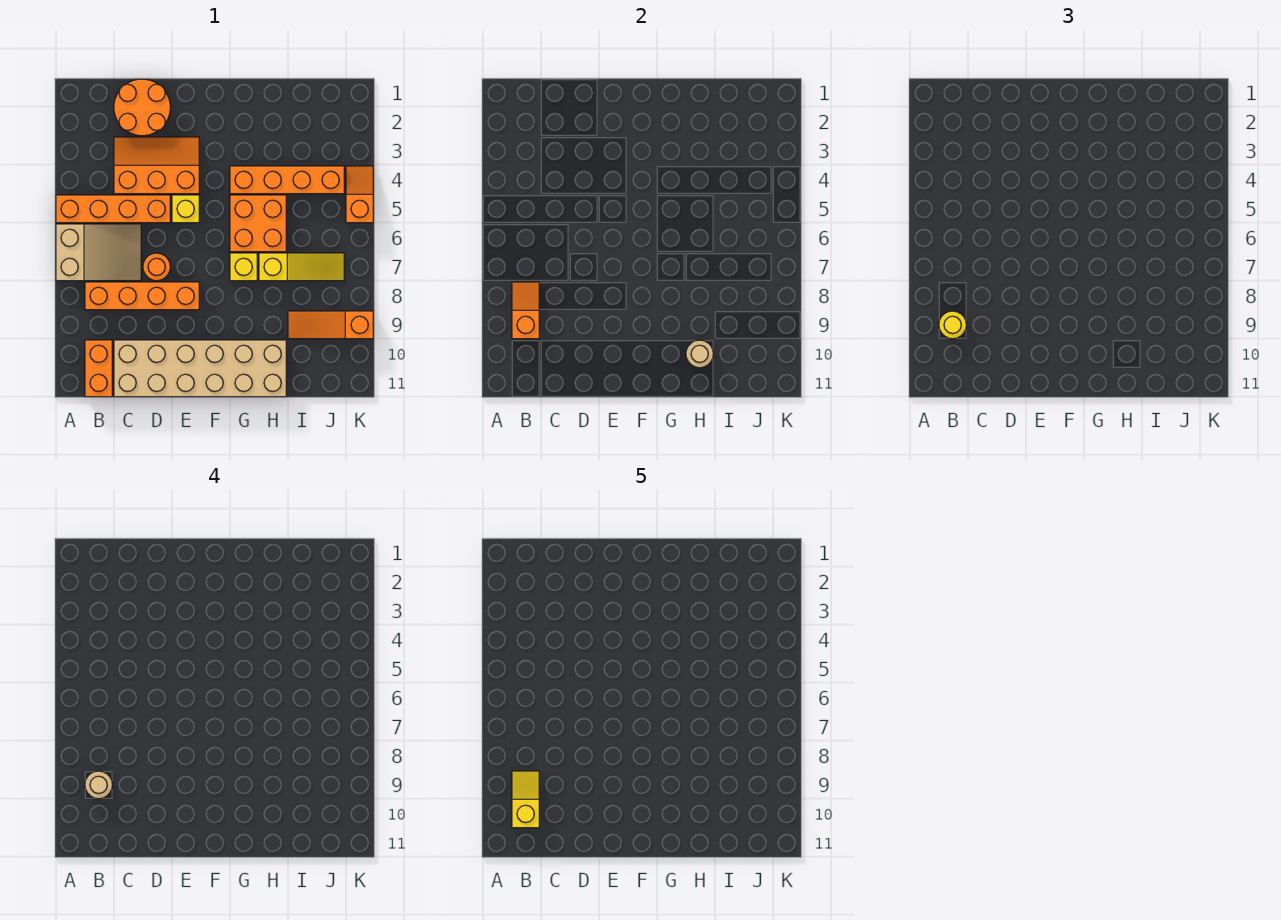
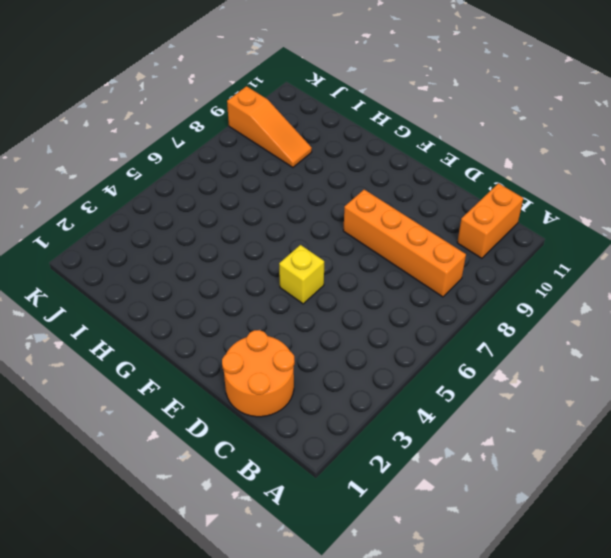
none -> orange 1x4 brick [56,195,170,223]
none -> tan 2x3 slope [56,224,141,281]
none -> orange 2x3 slope [114,137,199,194]

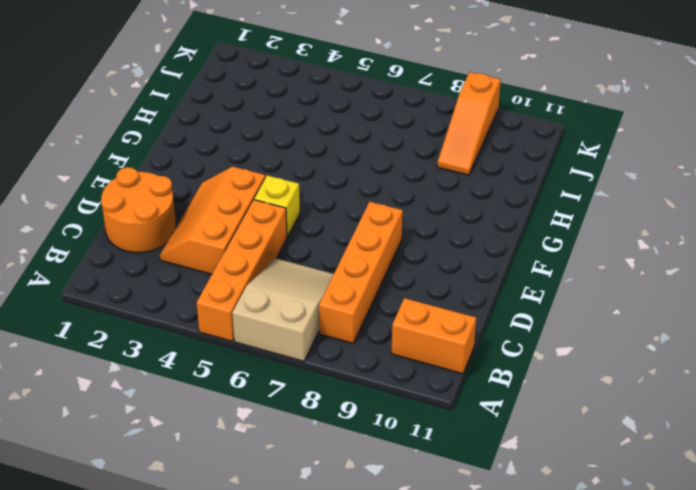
none -> tan 2x6 brick [114,340,286,397]
none -> orange 1x1 round brick [143,253,170,281]
none -> orange 1x4 brick [230,166,344,194]

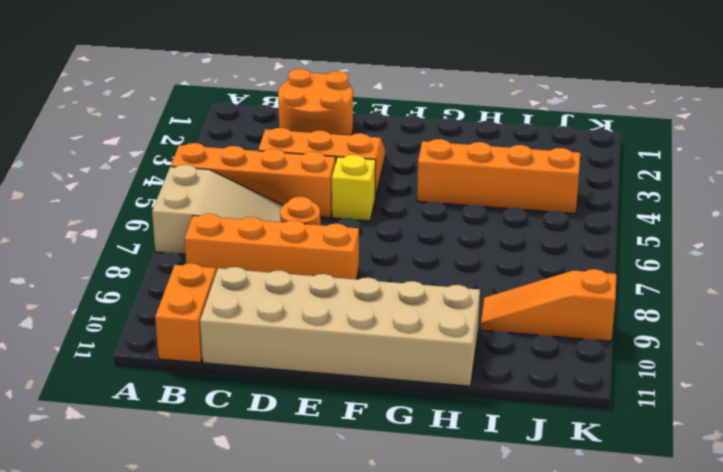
none -> orange 2x2 brick [230,195,286,252]
none -> yellow 1x1 brick [230,253,257,281]
none -> yellow 1x3 slope [259,253,344,281]

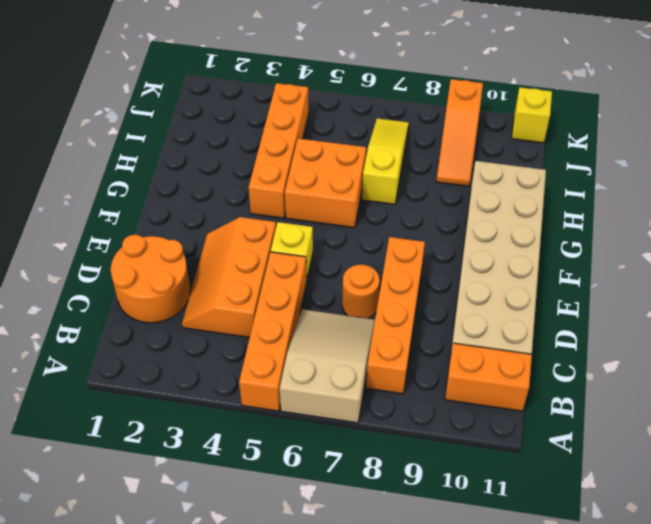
yellow 1x1 brick [512,87,552,143] -> yellow 1x1 brick moved to [230,253,257,281]
none -> orange 1x2 slope [346,166,373,223]
none -> orange 1x2 slope [512,282,539,339]
none -> tan 1x1 round brick [686,340,713,368]

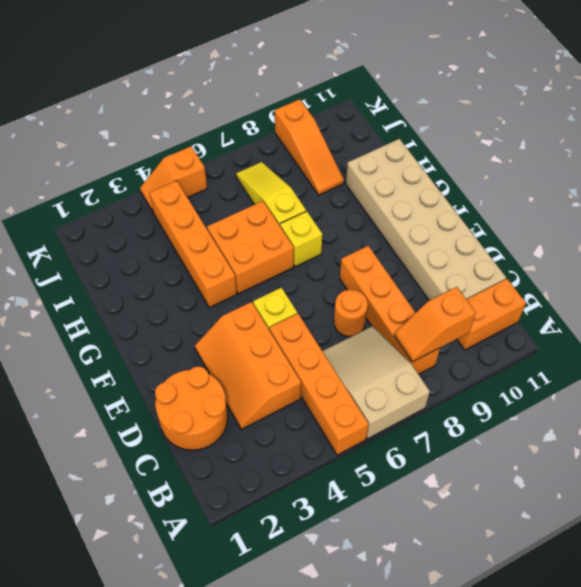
none -> tan 1x1 round brick [686,340,713,368]
none -> yellow 1x1 round brick [939,311,966,339]
none -> tan 1x1 round brick [85,771,112,799]

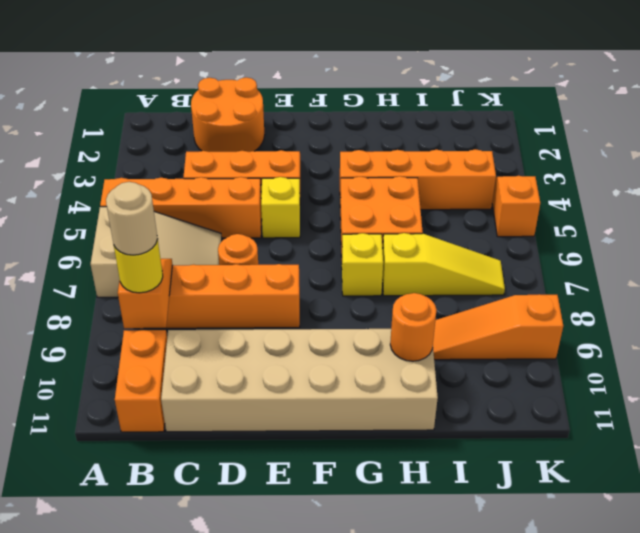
orange 1x1 round brick [390,293,437,361] -> tan 1x1 round brick [686,340,713,368]
none -> yellow 1x2 slope [512,771,539,828]

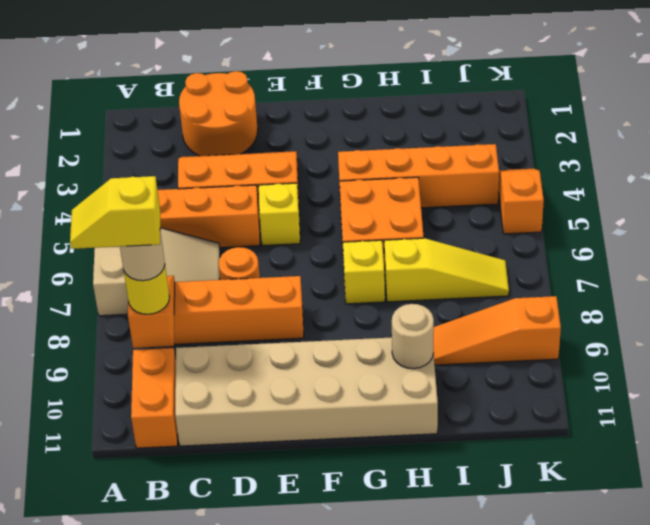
yellow 1x2 slope [70,176,160,249] -> yellow 1x2 slope turned to [512,771,539,828]

